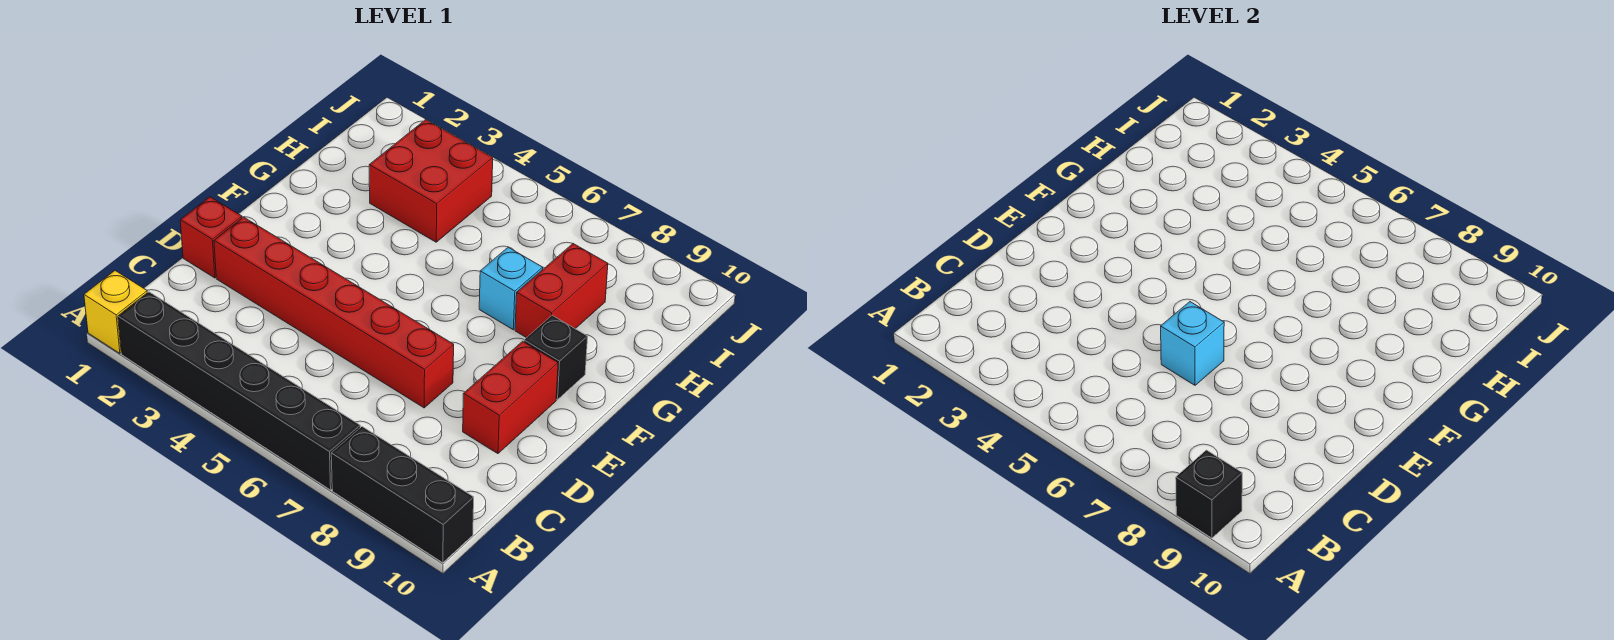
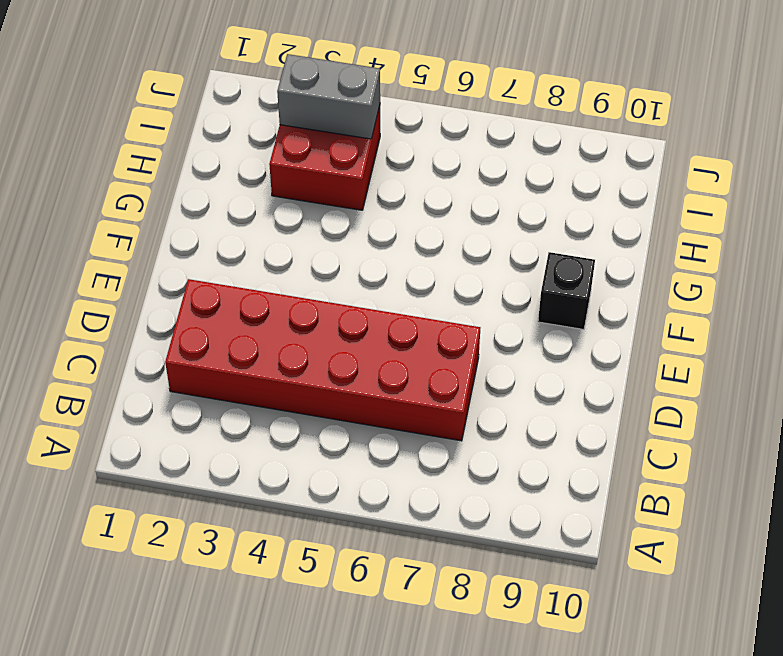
red 2x6 brick [165,279,480,441] -> red 1x6 brick [214,217,454,408]
grey 1x2 brick [277,54,380,139] -> none
none -> yellow 1x1 brick [84,271,147,353]
none -> black 1x6 brick [118,292,360,490]
none -> black 1x3 brick [331,427,474,563]

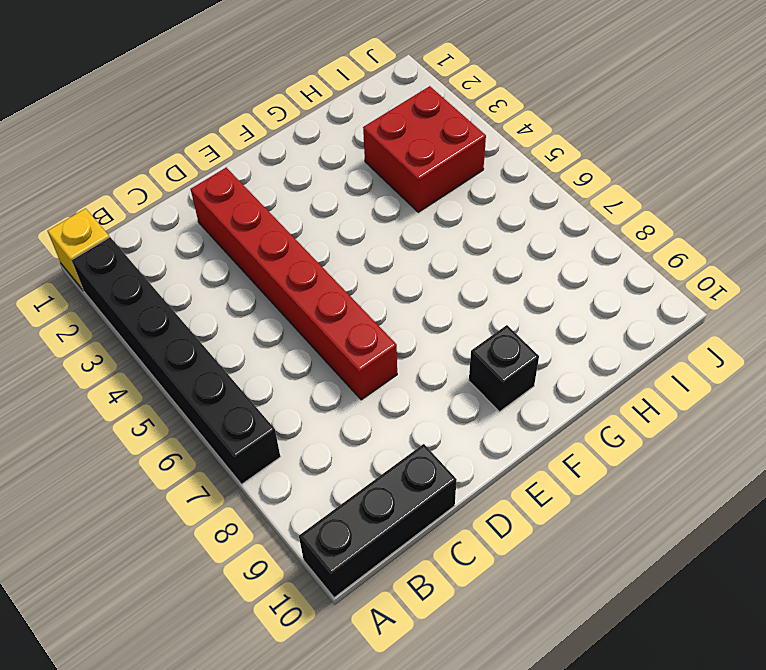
black 1x3 brick [299,444,457,598] -> black 1x3 brick turned to [331,427,474,563]
none -> red 1x1 brick [180,197,242,278]
none -> red 1x2 brick [463,341,558,454]
none -> cyan 1x1 brick [479,247,543,330]

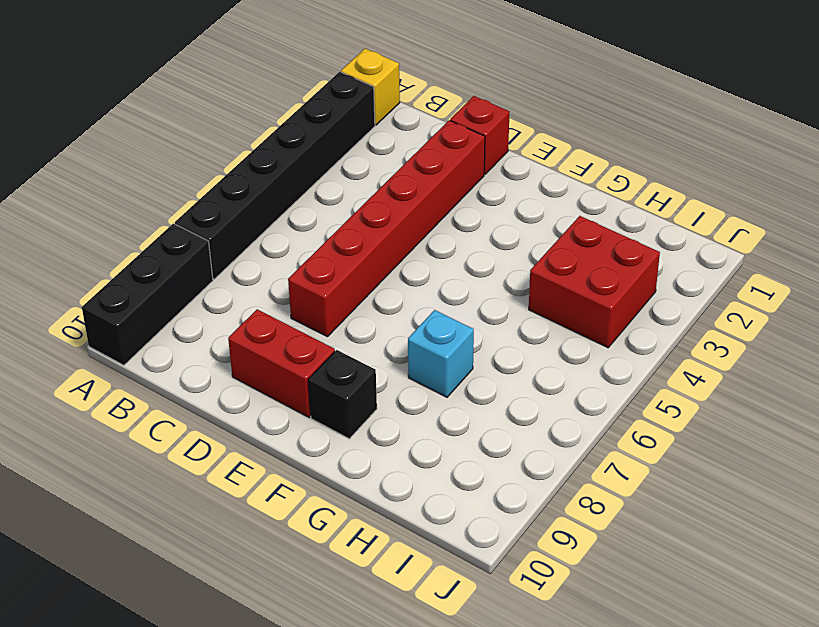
none -> red 1x2 brick [515,244,608,338]
none -> black 1x1 brick [1176,450,1242,538]
none -> cyan 1x1 brick [1161,302,1224,385]

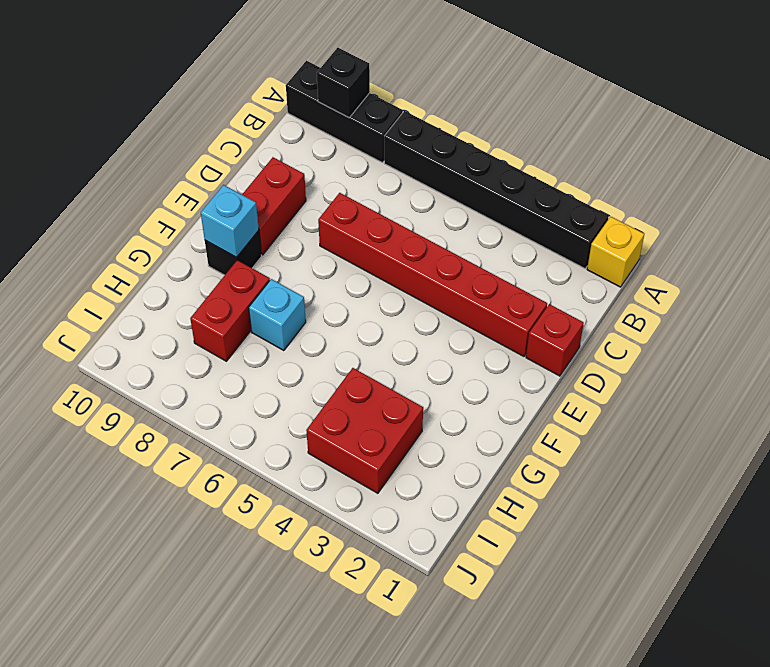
cyan 1x1 brick [201,185,259,257] -> cyan 1x1 brick moved to [1161,302,1224,385]

